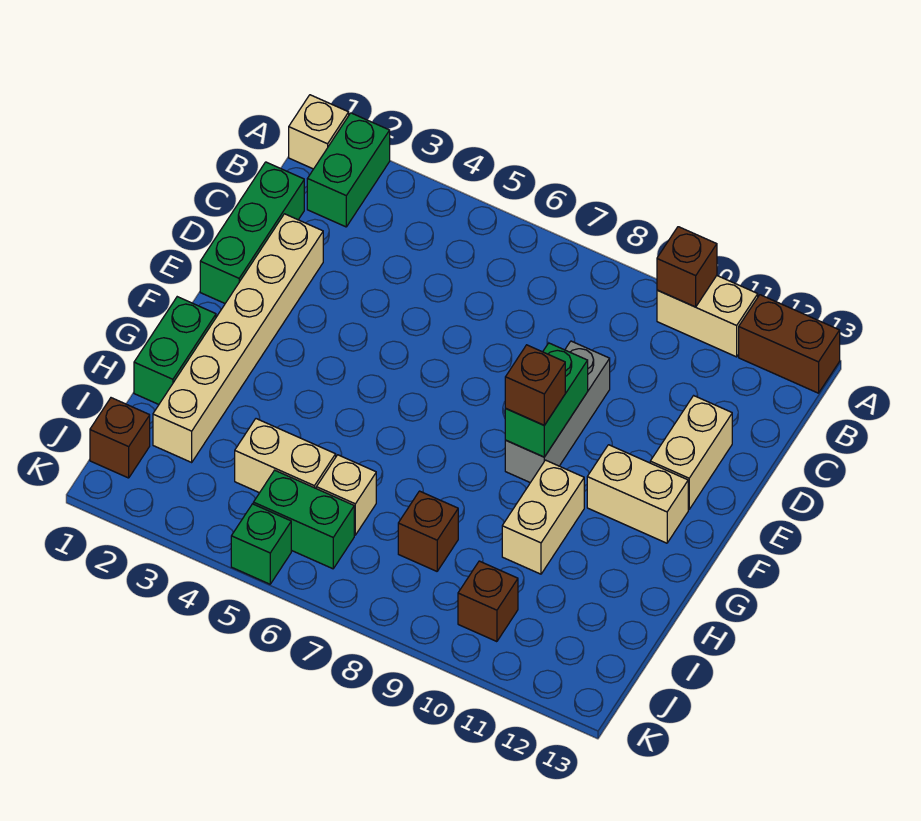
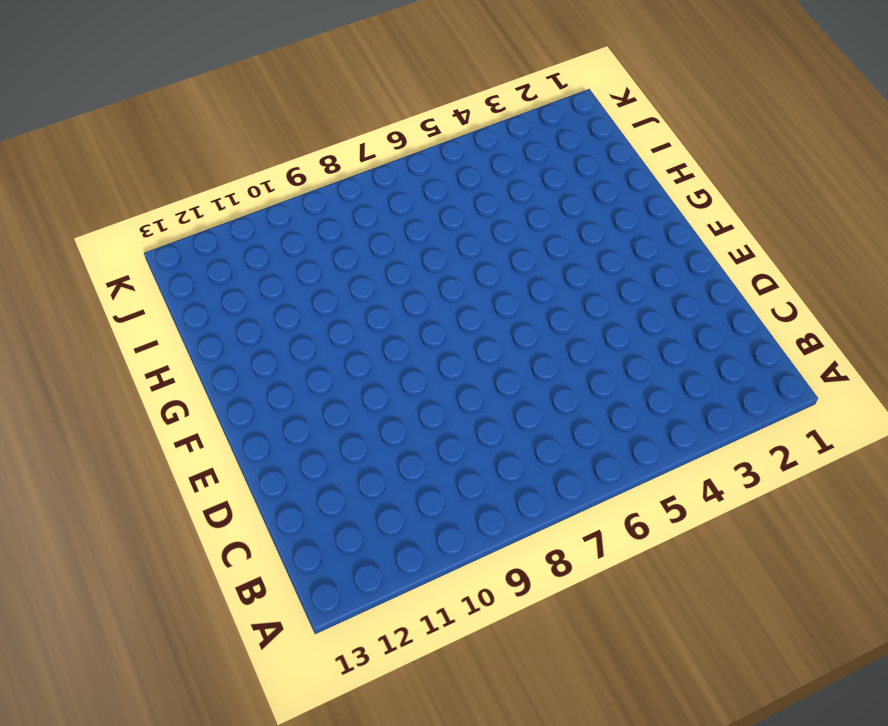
none -> tan 1x1 brick [289,95,349,169]
none -> green 1x2 brick [307,113,390,227]
none -> tan 1x2 brick [657,276,758,357]

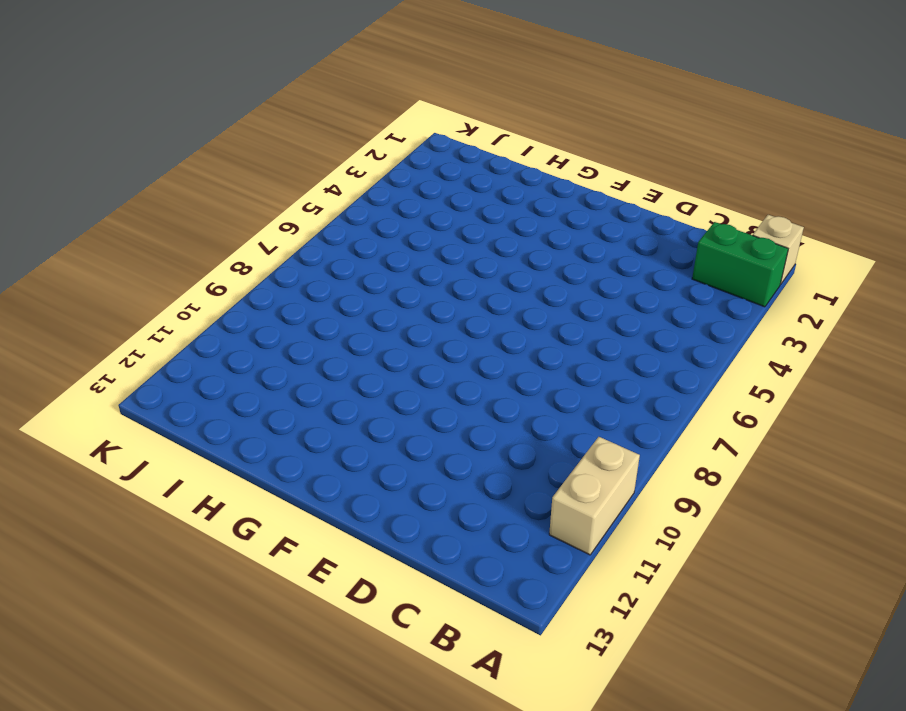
none -> brown 1x2 brick [739,295,840,393]
none -> green 1x3 brick [200,162,304,303]
none -> tan 1x6 brick [153,214,323,462]

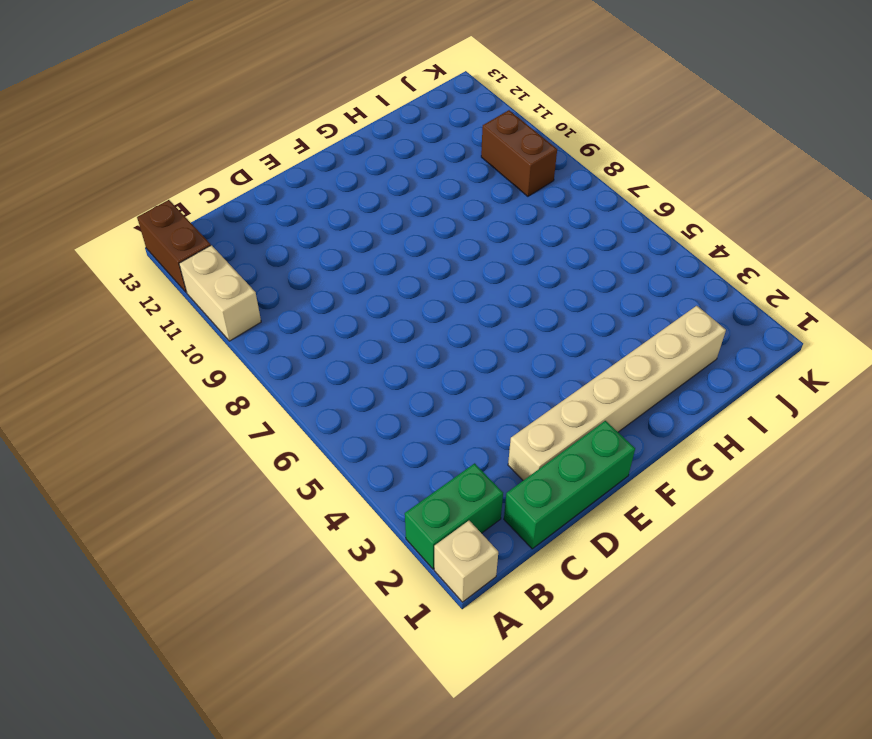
brown 1x2 brick [481,110,557,196] -> brown 1x1 brick [458,561,518,642]
none -> grey 1x3 brick [505,341,610,483]
none -> tan 1x2 brick [650,396,732,509]
none -> tan 1x2 brick [587,445,688,543]

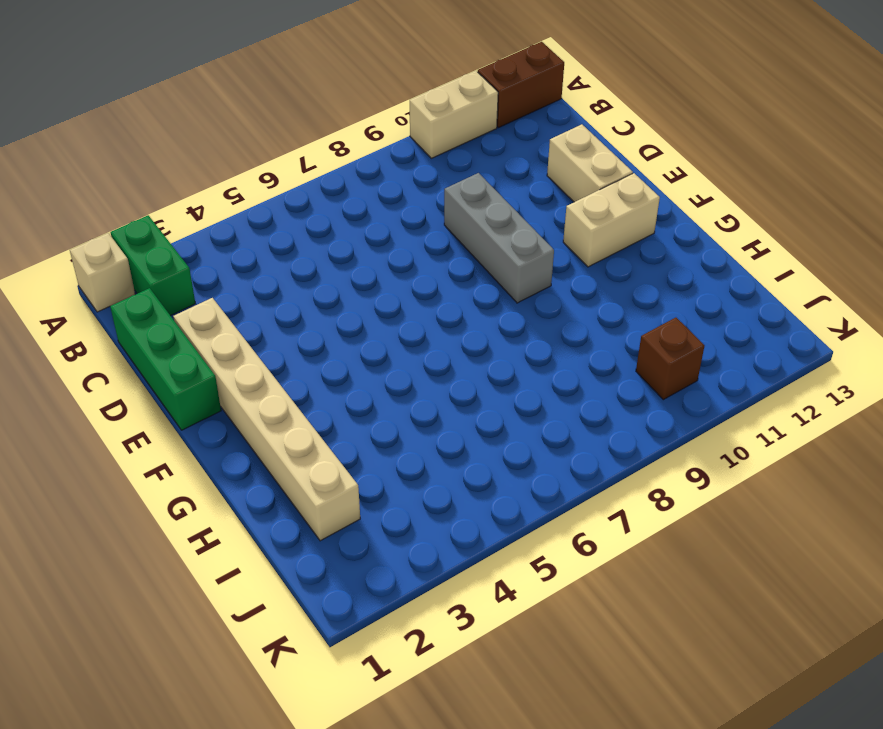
none -> green 1x2 brick [134,297,216,404]
none -> tan 1x2 brick [502,460,584,574]
none -> tan 1x2 brick [235,419,336,493]

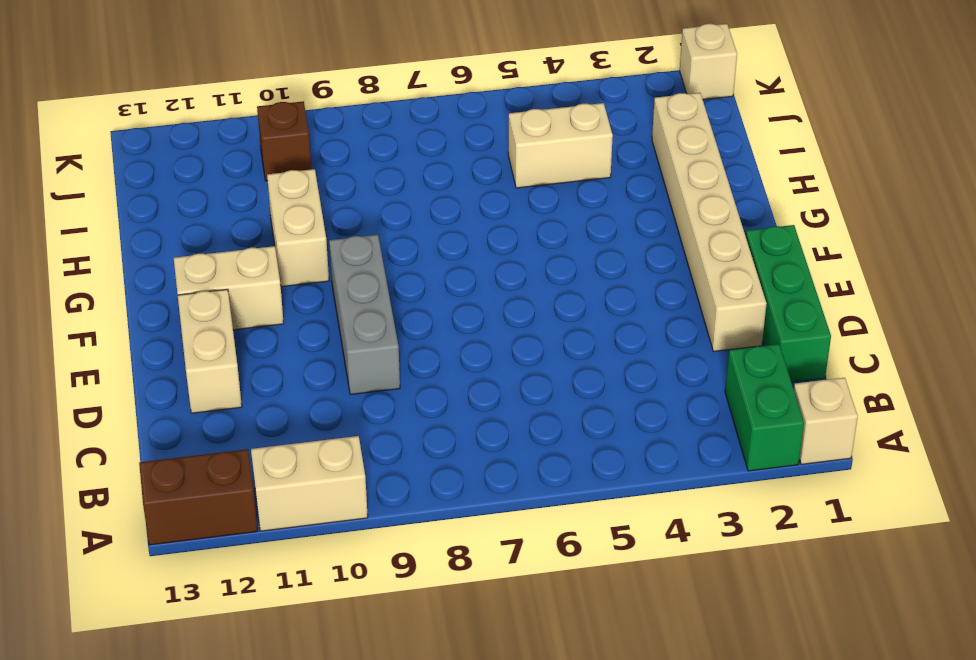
tan 1x1 brick [680,24,737,100] -> tan 1x1 brick moved to [316,455,376,535]
none -> green 1x2 brick [134,297,216,404]
none -> brown 1x1 brick [398,491,458,571]
none -> brown 1x1 brick [90,398,150,478]

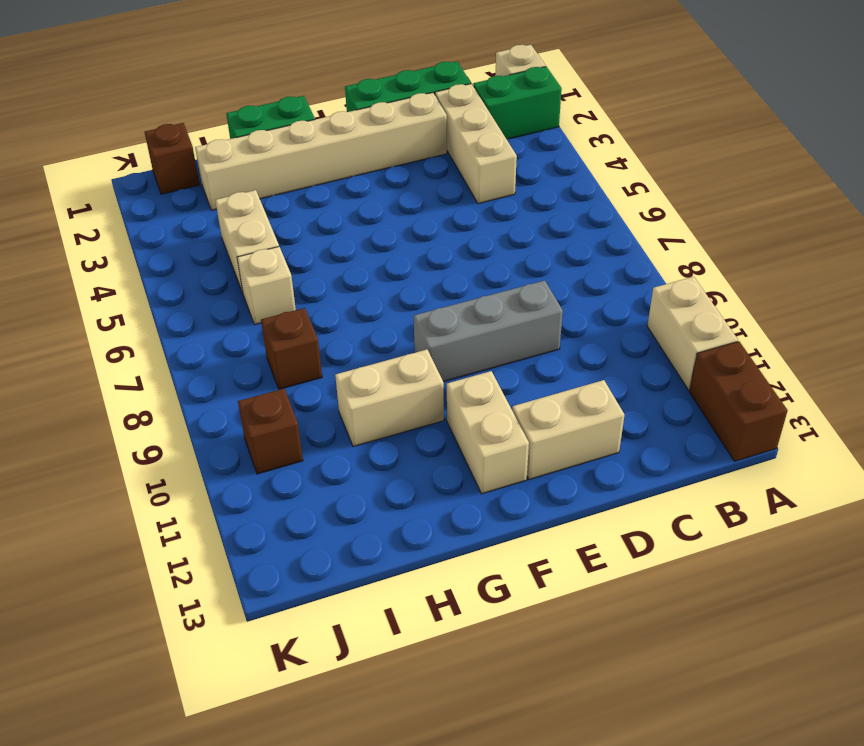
tan 1x3 brick [435,84,517,204] -> none
none -> green 1x2 brick [253,470,354,569]
none -> green 1x1 brick [231,504,291,584]
none -> brown 1x1 brick [657,227,717,307]

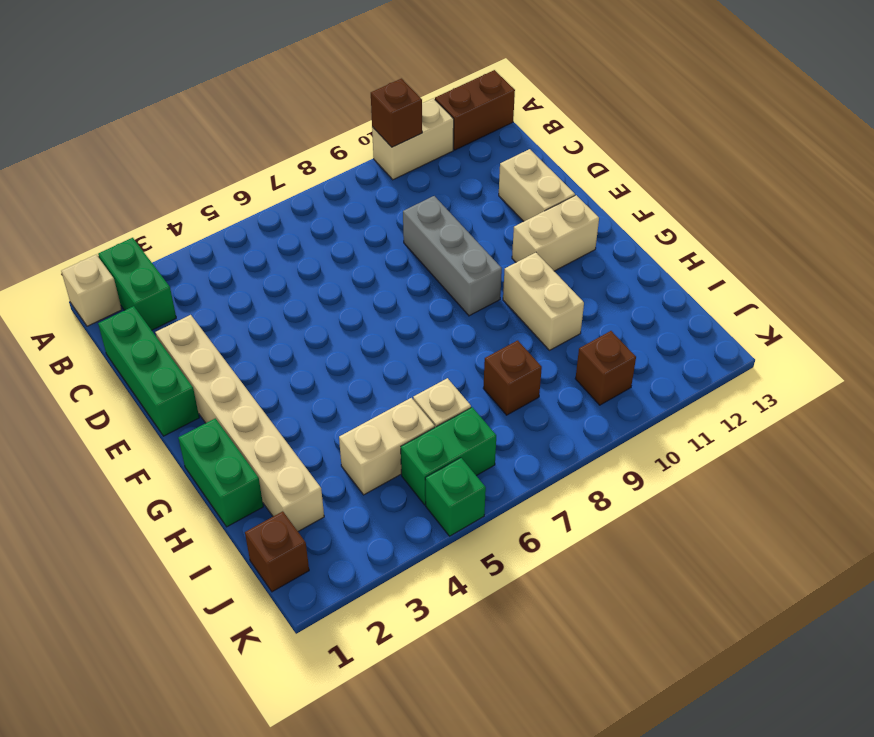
none -> green 1x2 brick [505,343,588,457]
none -> brown 1x1 brick [505,345,565,425]

